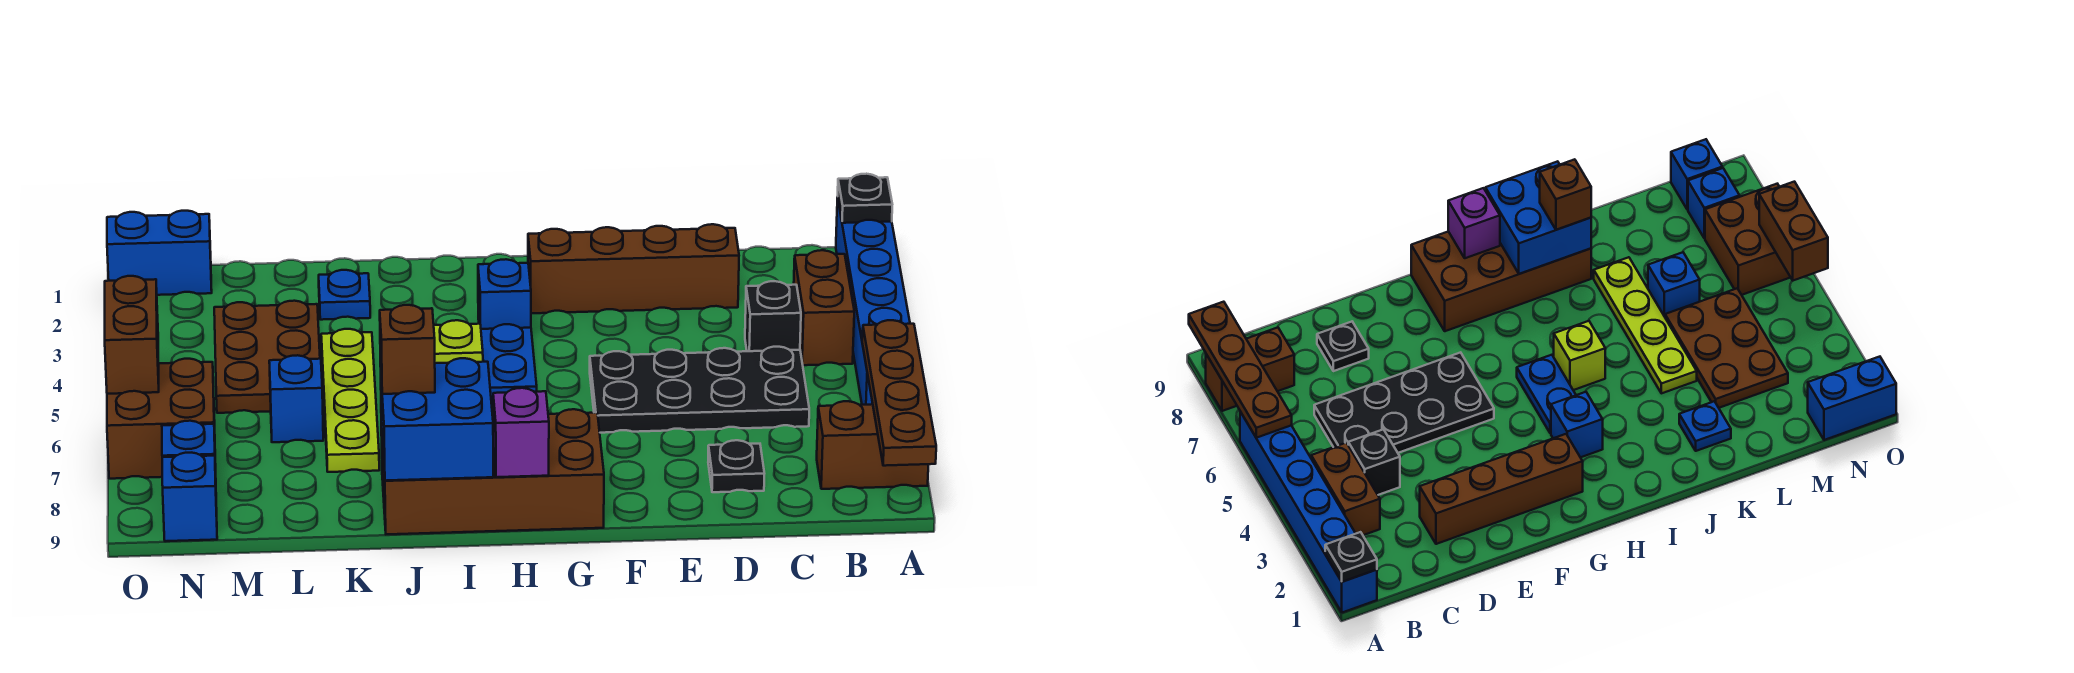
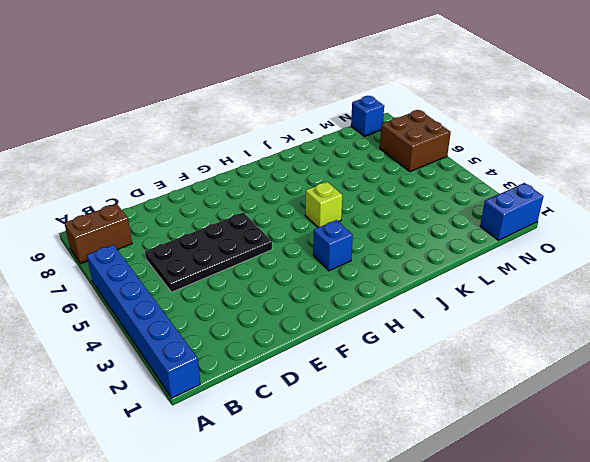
none -> brown 1x2 brick [794,250,854,365]
none -> black 1x1 brick [745,281,801,351]
none -> brown 1x4 brick [528,224,739,313]

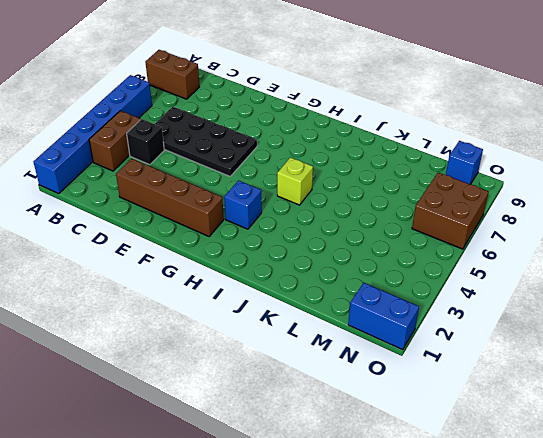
none -> black 1x1 plate [708,440,764,492]
none -> brown 2x4 brick [381,409,604,534]
none -> blue 1x2 plate [481,324,537,405]

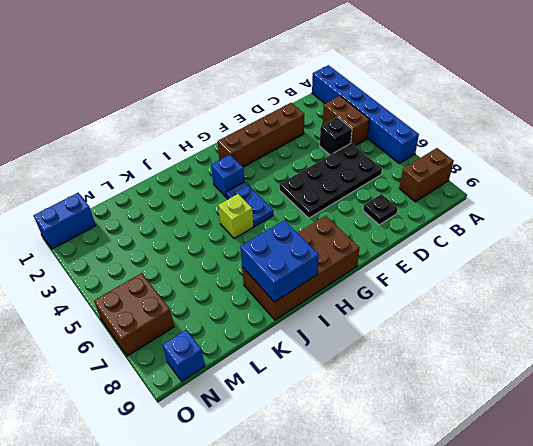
none -> blue 1x1 plate [319,270,370,320]
none -> lime 1x4 plate [321,329,379,472]
none -> brown 2x3 plate [214,301,320,413]

